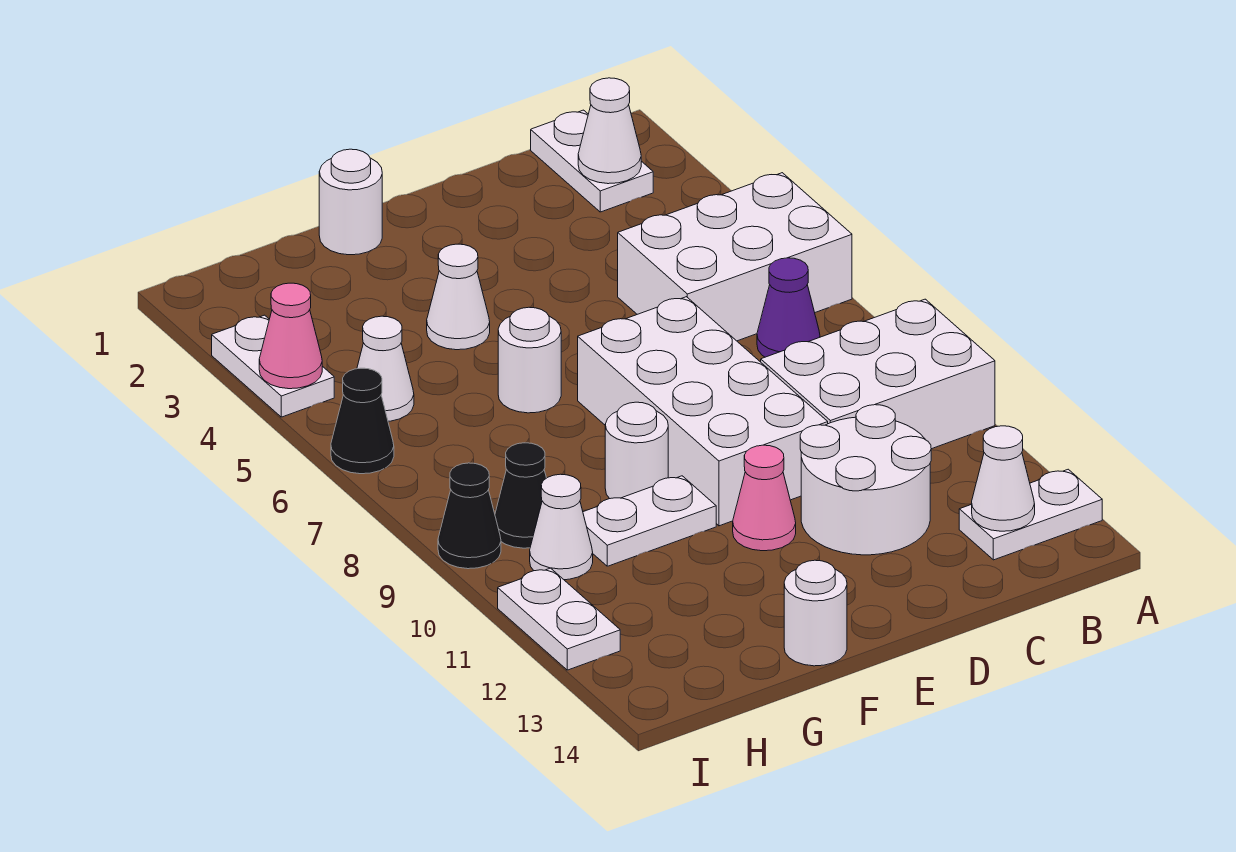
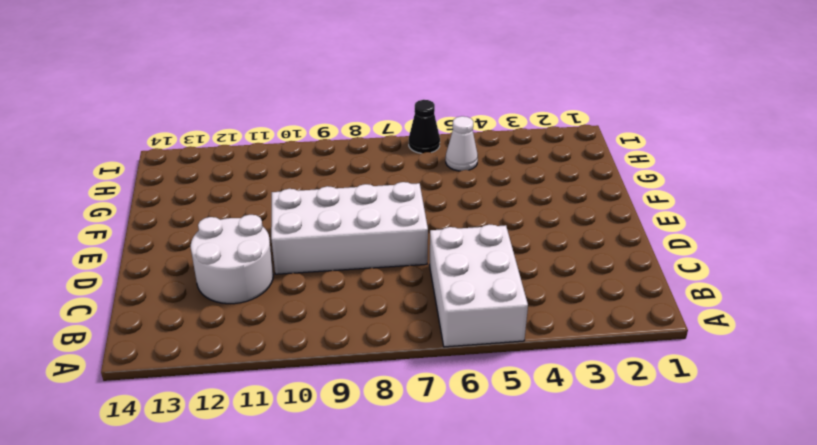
none -> white 2x3 brick [761,299,995,449]
none -> white 1x2 plate [959,469,1102,560]
none -> white 1x2 plate [531,110,653,212]

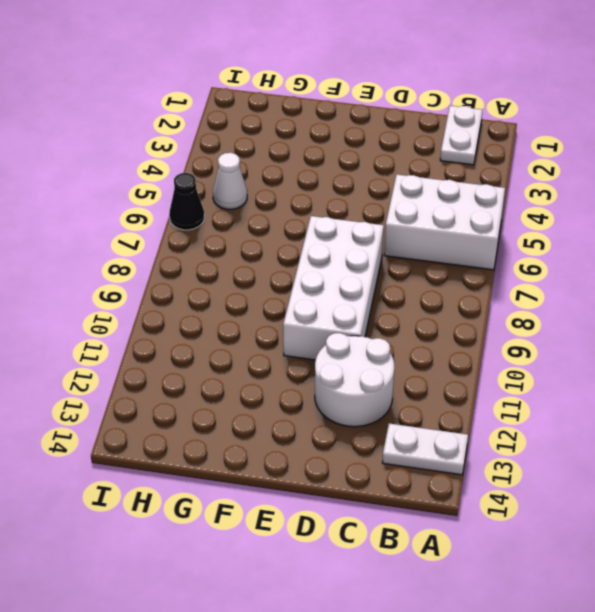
none -> white 2x3 brick [761,299,995,449]
none -> purple 1x1 cone [757,258,820,357]
none -> pink 1x1 cone [733,445,796,551]

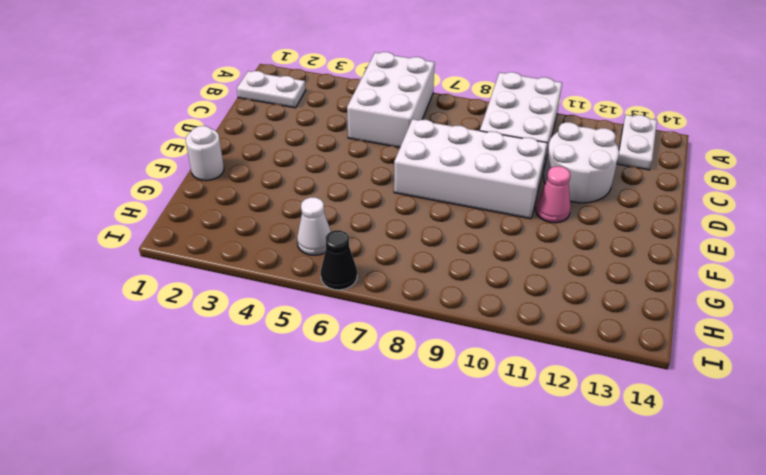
none -> purple 1x1 cone [757,258,820,357]
none -> white 1x1 cone [427,244,490,350]
none -> white 1x1 round brick [498,307,561,413]

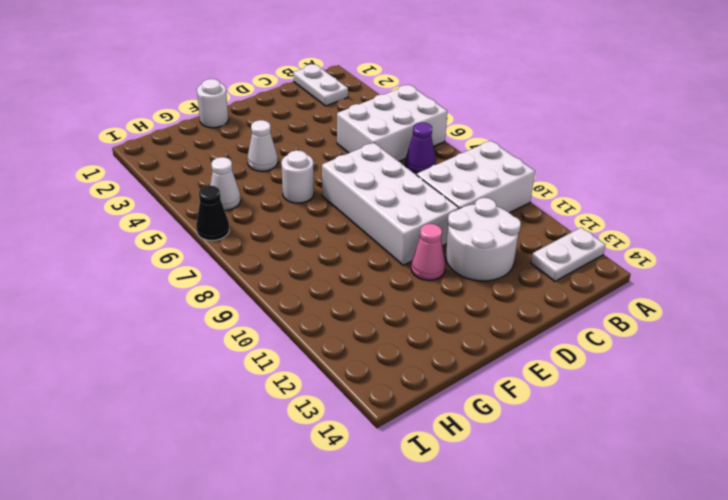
none -> white 1x1 round brick [605,402,668,499]
none -> white 1x2 plate [583,476,716,566]
none -> white 1x1 round brick [784,560,847,666]

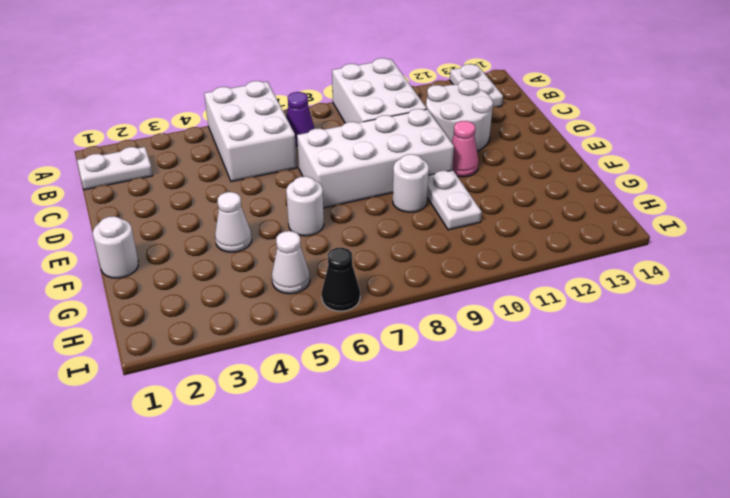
none -> white 1x1 round brick [784,560,847,666]
none -> black 1x1 cone [495,443,546,548]
none -> white 1x1 cone [530,474,593,580]

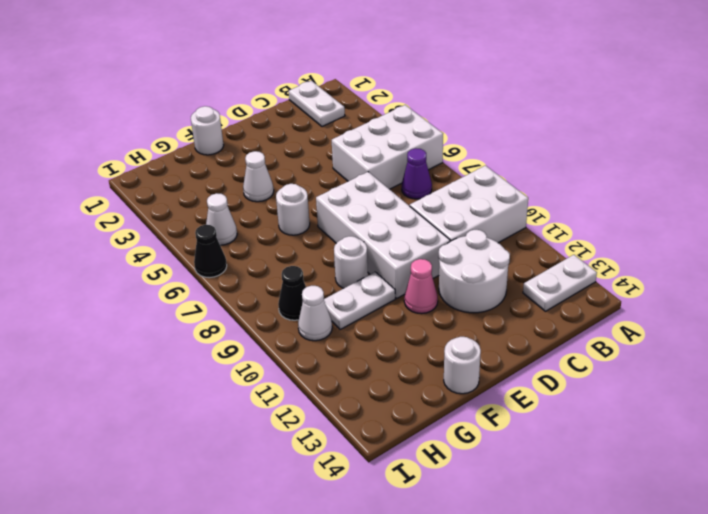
none -> white 1x2 plate [212,315,334,417]
none -> black 1x1 cone [438,463,501,569]
none -> white 1x2 plate [498,568,620,670]

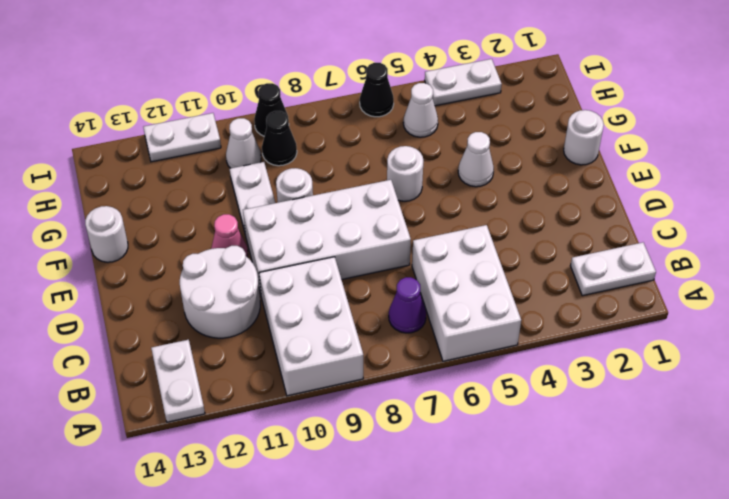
none -> white 1x1 cone [578,78,641,184]
none -> white 1x1 cone [972,426,1035,531]
none -> pink 1x1 cone [259,283,322,389]

